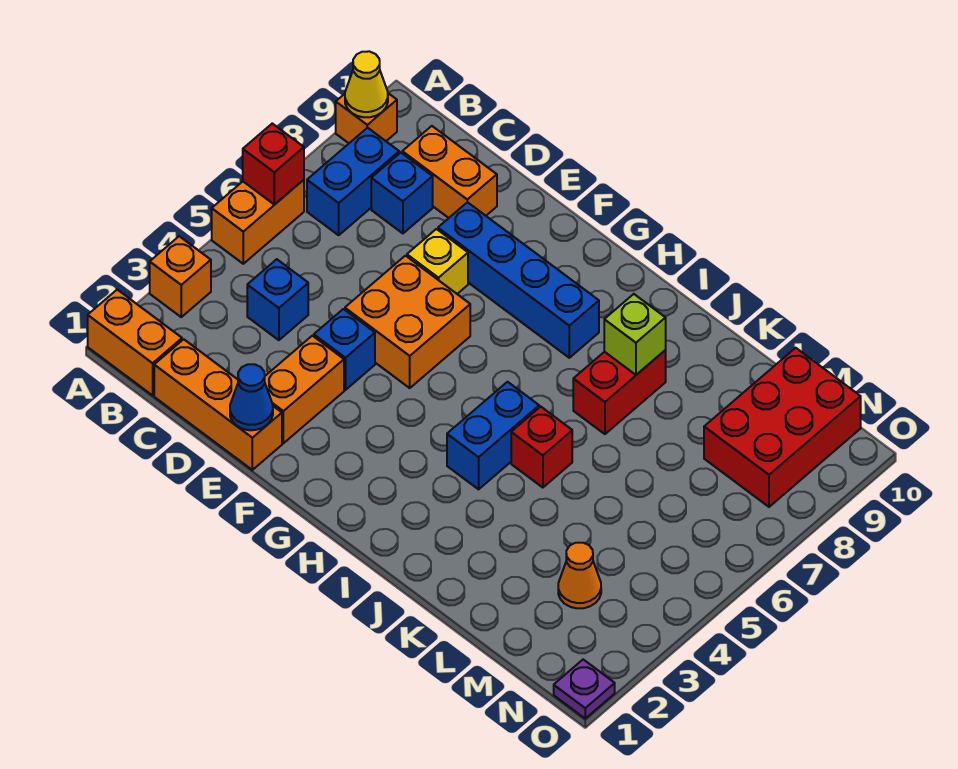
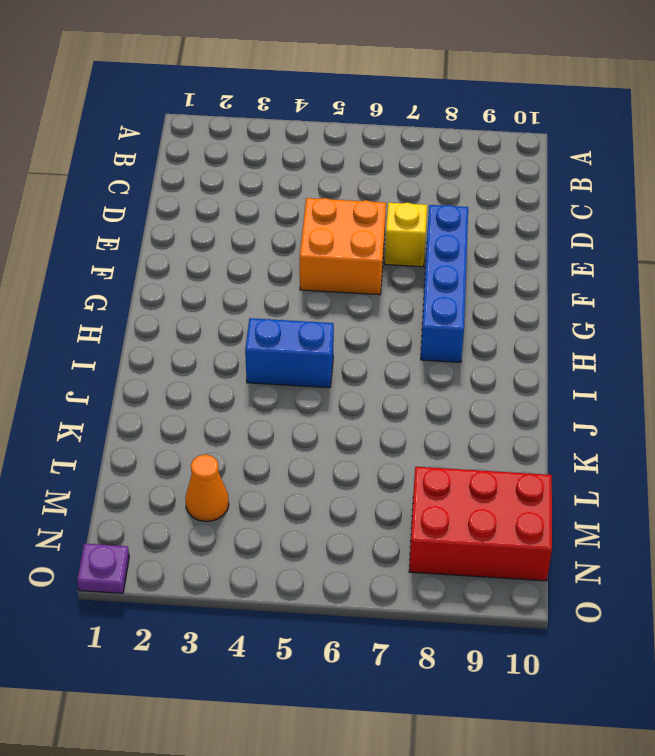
none -> orange 1x2 brick [88,290,182,395]
none -> orange 1x1 brick [150,236,211,317]
none -> orange 1x2 brick [212,180,304,264]

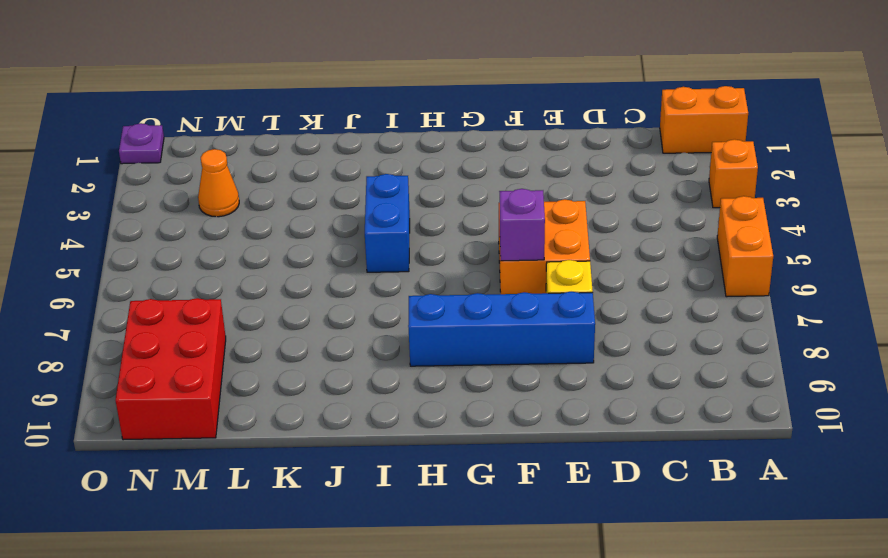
purple 1x1 brick [499,189,545,261] -> none
none -> orange 1x1 brick [336,93,397,143]
none -> blue 1x2 brick [307,128,399,235]
none -> orange 1x3 brick [154,339,282,470]

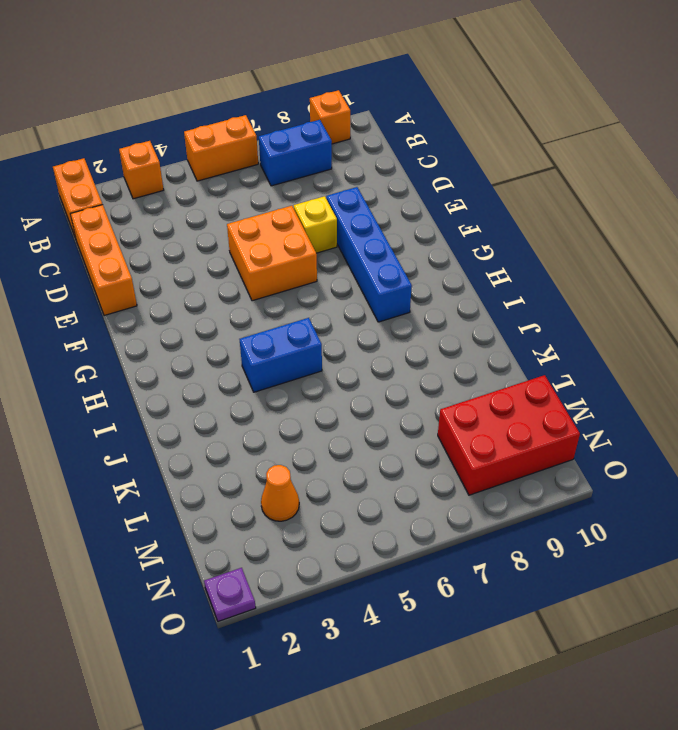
none -> blue 1x1 brick [247,259,308,340]
none -> blue 1x1 brick [371,153,433,233]
none -> orange 1x2 brick [402,126,497,218]

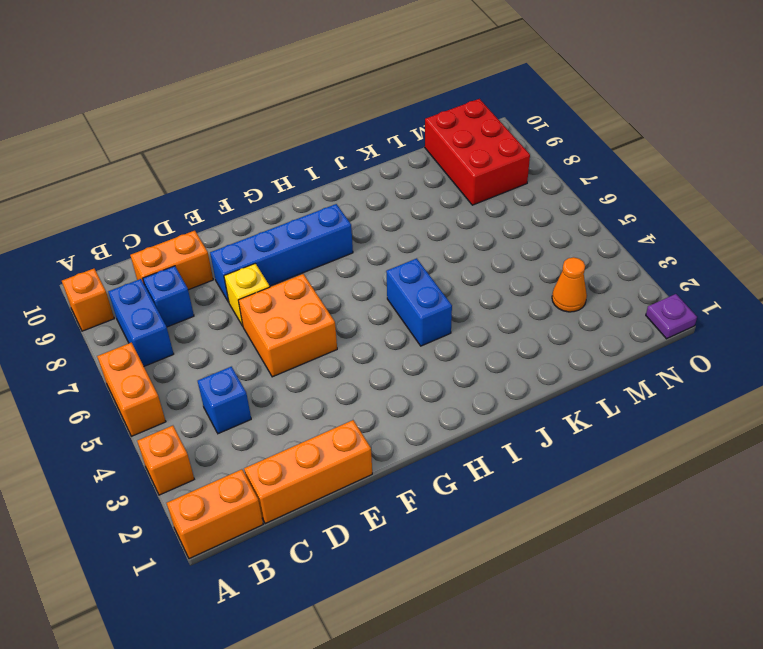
none -> orange 1x2 brick [265,336,344,443]
none -> blue 1x1 brick [314,309,375,390]
none -> red 1x1 brick [511,407,572,488]

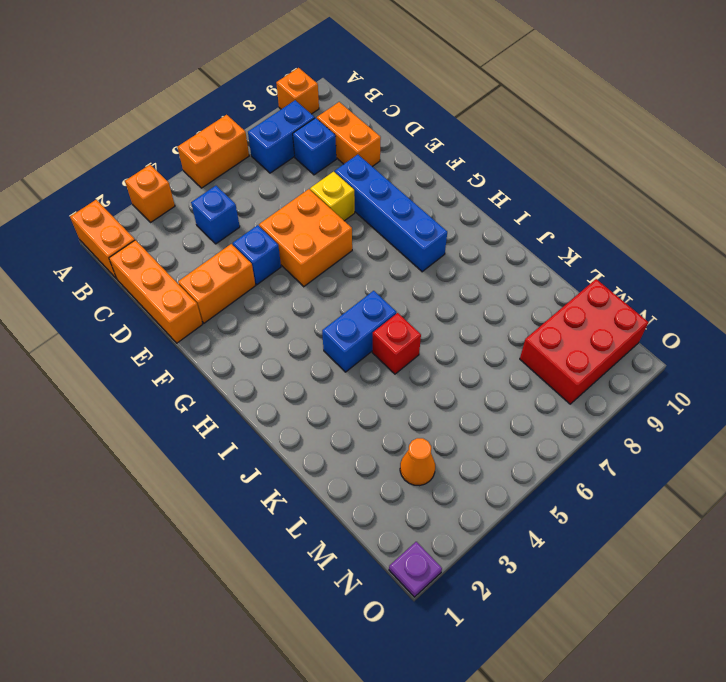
none -> red 1x2 brick [573,350,666,434]
none -> red 1x1 brick [243,124,304,205]
none -> yellow 1x1 cone [345,51,388,117]

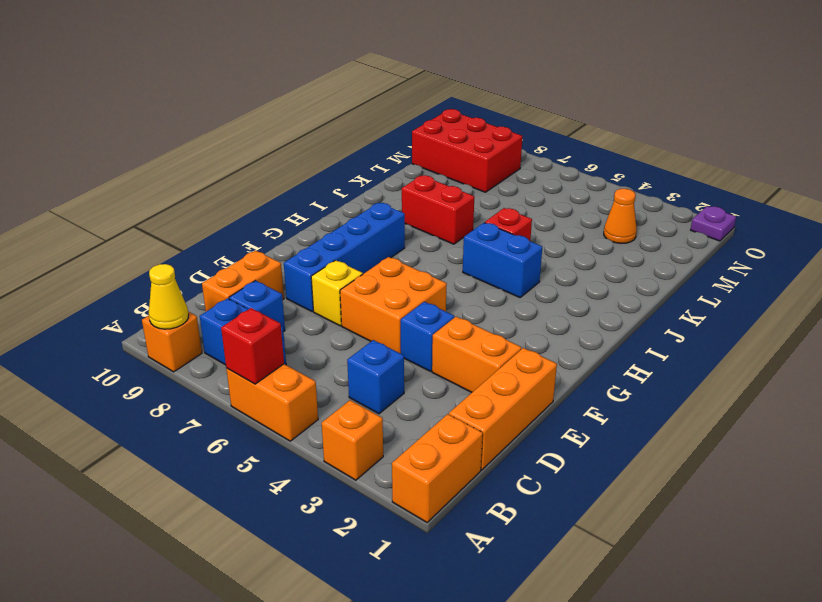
none -> blue 1x1 cone [230,364,273,430]
none -> lime 1x1 brick [604,294,666,375]

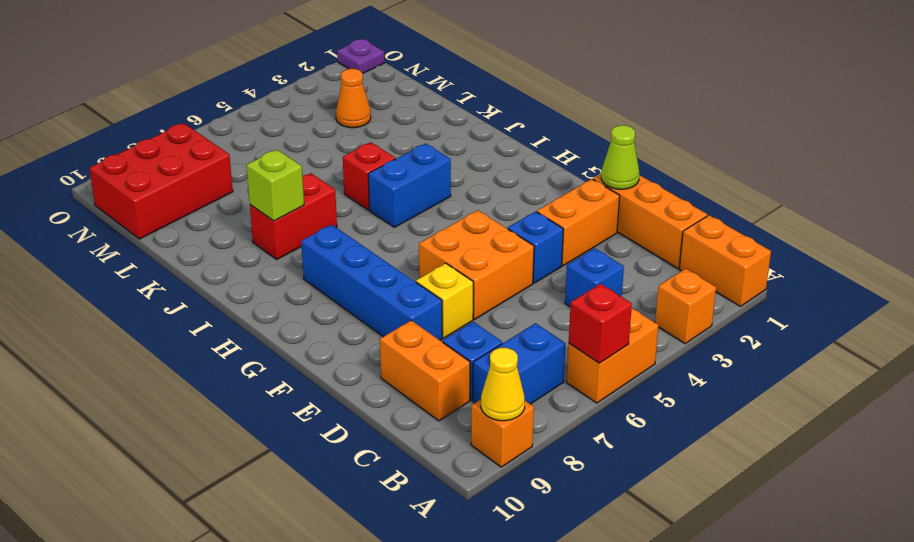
lime 1x1 cone [601,125,639,189] -> blue 1x1 cone [230,364,273,430]

